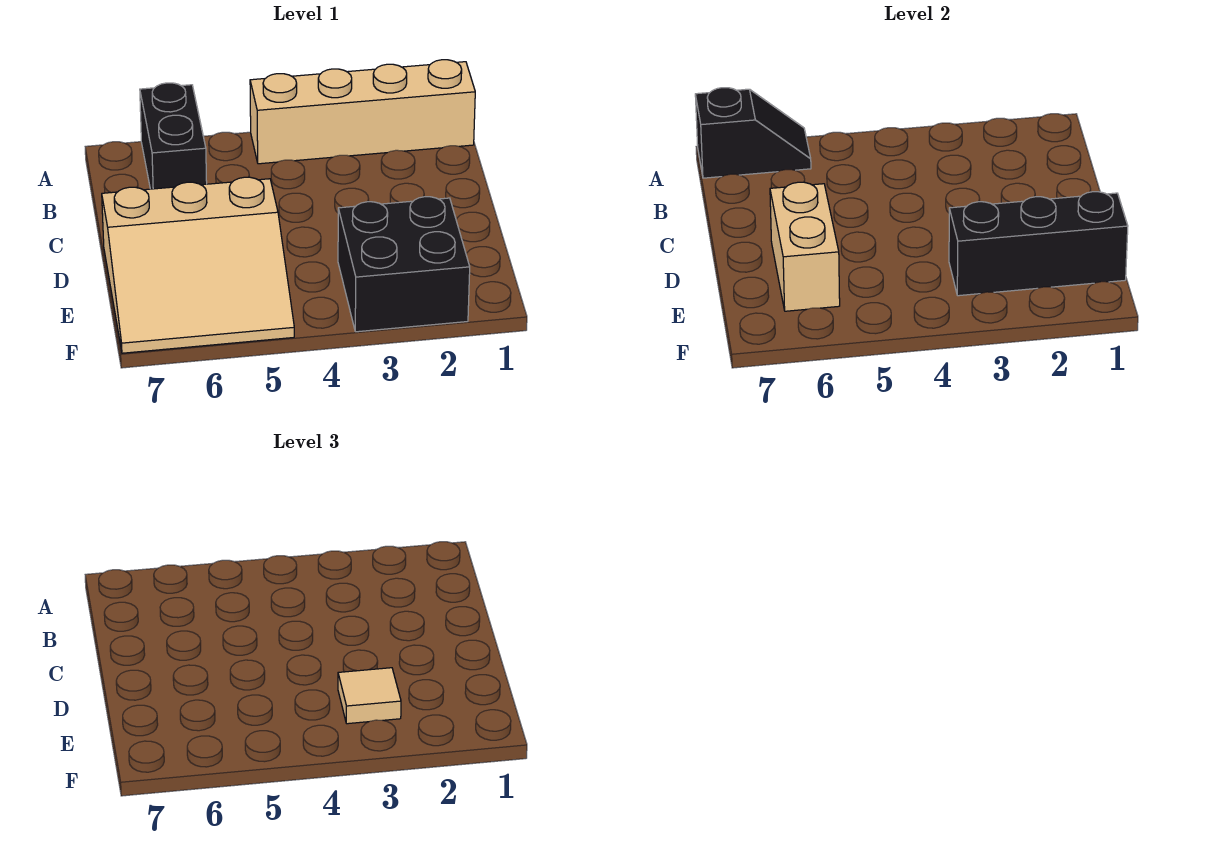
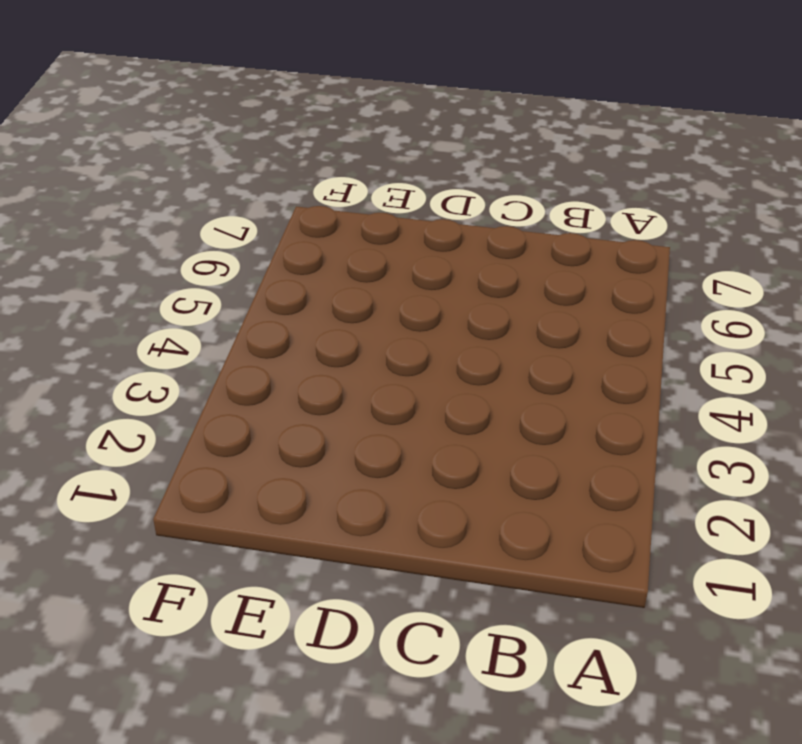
none -> tan 1x4 brick [250,60,475,164]
none -> black 1x2 brick [140,83,207,189]

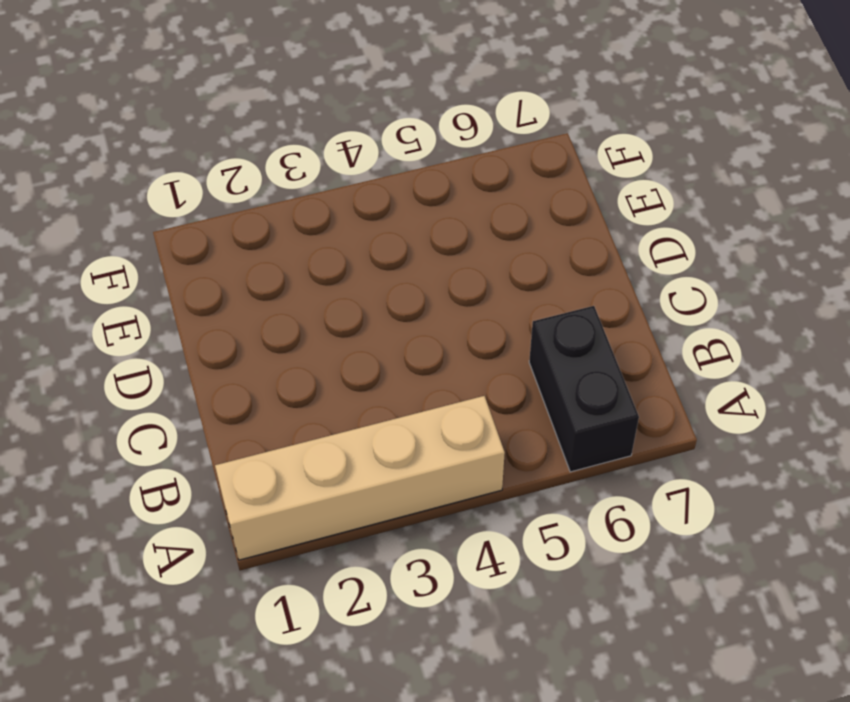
none -> tan 3x3 slope [102,177,294,353]
none -> black 2x2 brick [338,197,470,332]

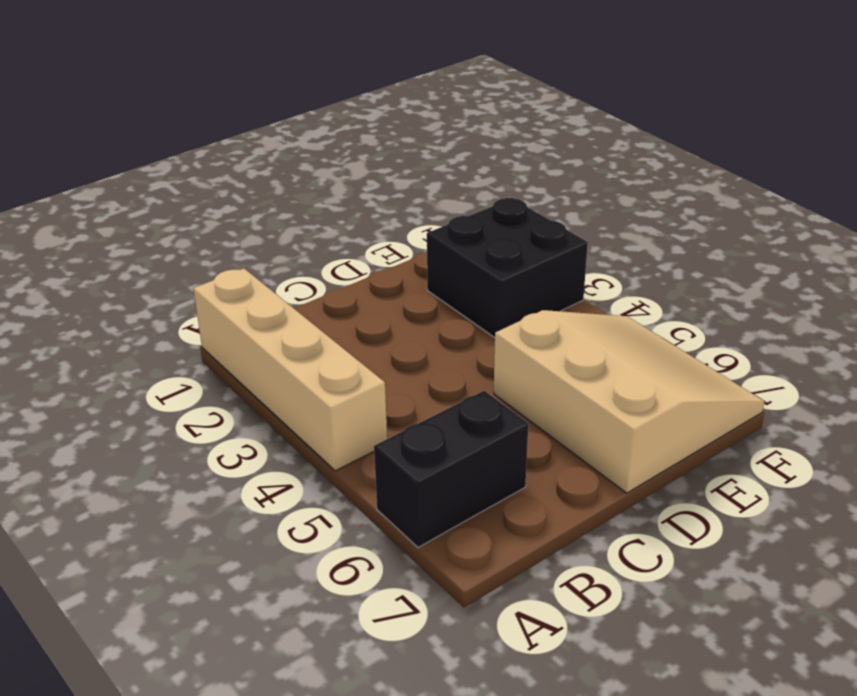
none -> black 1x2 slope [695,88,811,178]
none -> tan 1x2 brick [770,182,840,311]

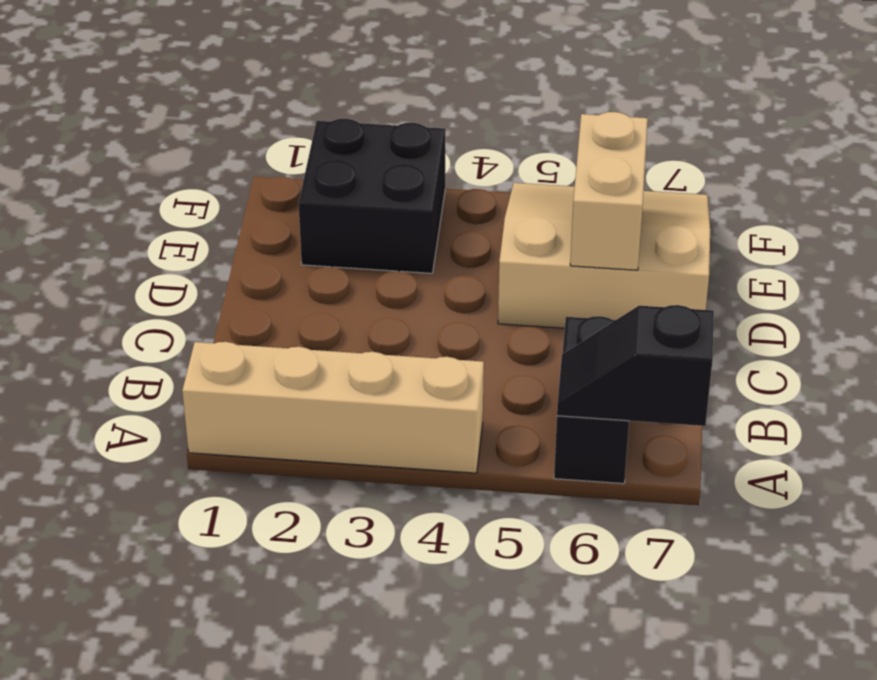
none -> black 1x3 brick [949,192,1128,296]
none -> tan 1x1 tile [338,668,401,724]

